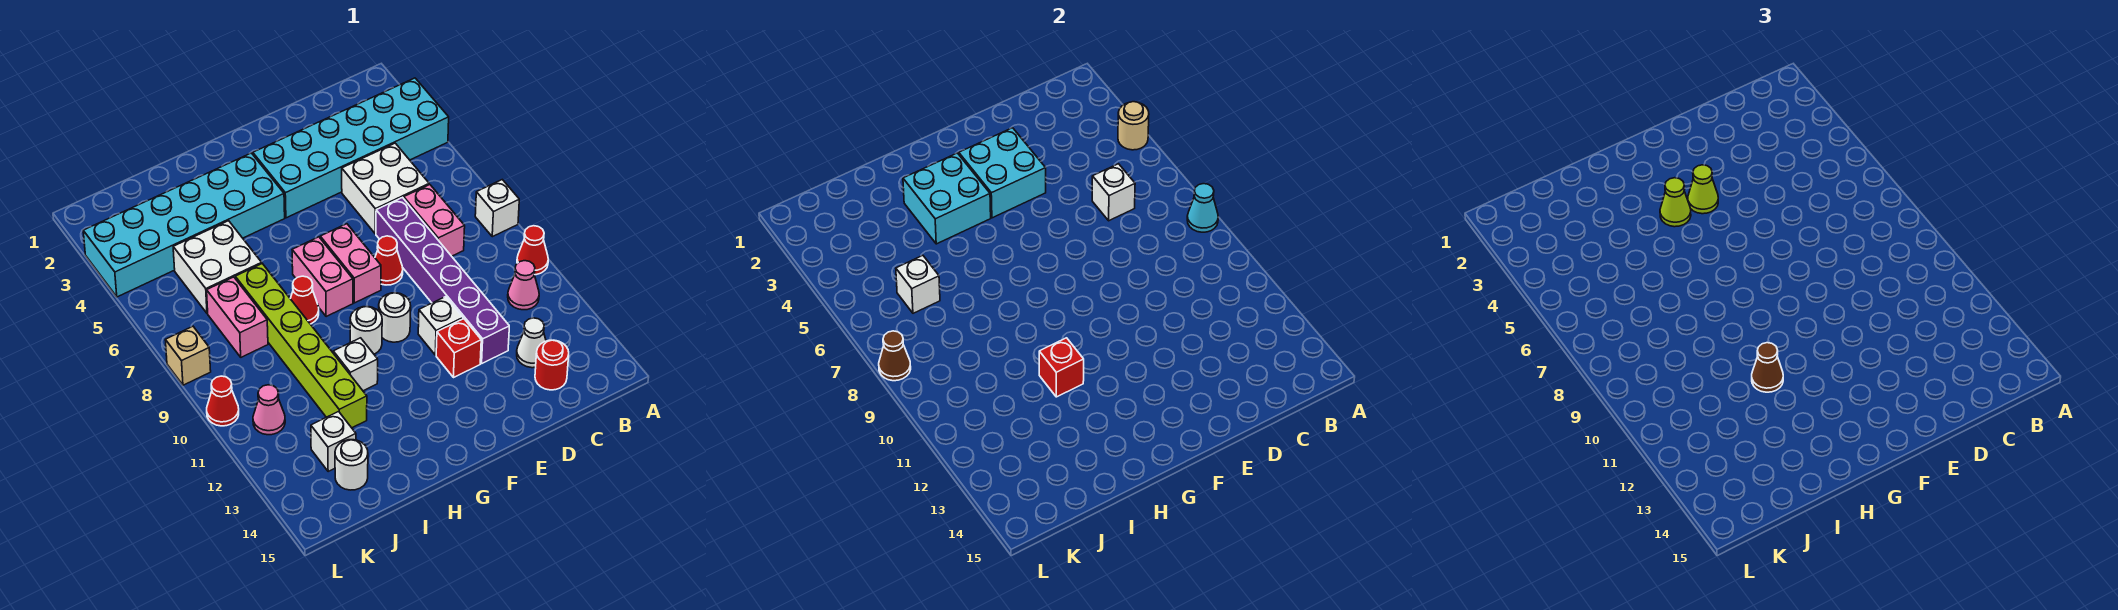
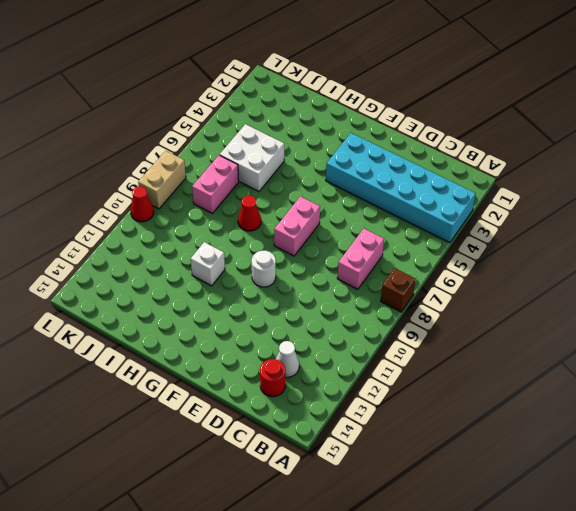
brown 1x1 brick [381,268,416,312] -> white 1x1 brick [475,180,519,237]
tan 1x2 brick [138,151,186,209] -> tan 1x1 brick [165,326,211,385]
none -> red 1x1 cone [517,226,548,275]
none -> pink 1x1 cone [508,261,539,310]
none -> white 2x2 brick [342,143,429,234]
none -> purple 1x6 brick [376,198,509,363]

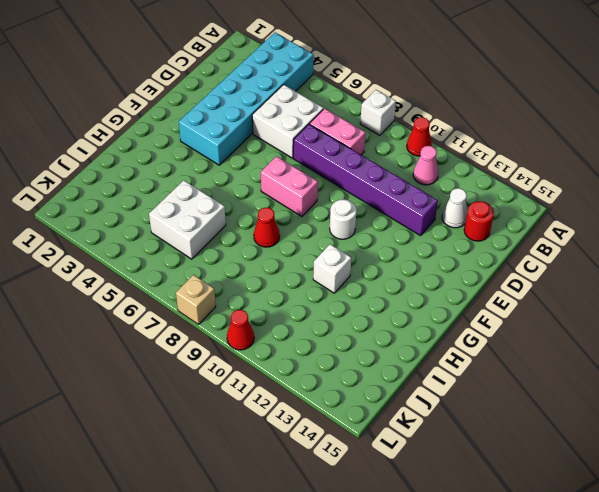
none -> red 1x1 cone [375,236,403,285]
none -> white 1x1 brick [418,297,463,355]
none -> red 1x1 brick [436,319,481,377]
none -> cyan 2x6 brick [83,153,285,297]

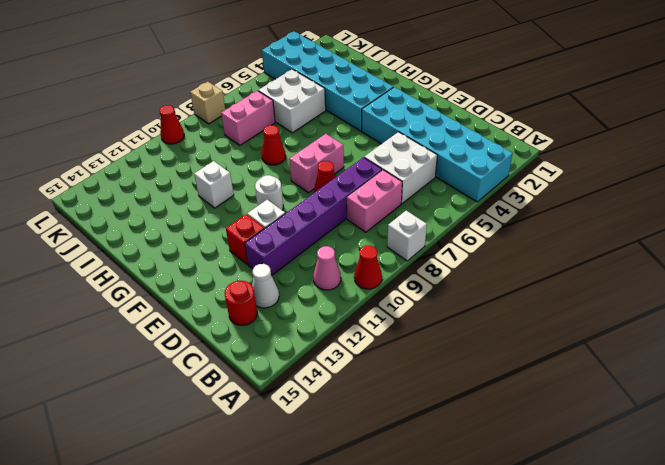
none -> pink 1x2 brick [292,237,353,317]
none -> white 1x1 round brick [350,306,382,354]
none -> lime 1x6 brick [235,264,367,428]
none -> white 1x1 brick [311,412,356,471]

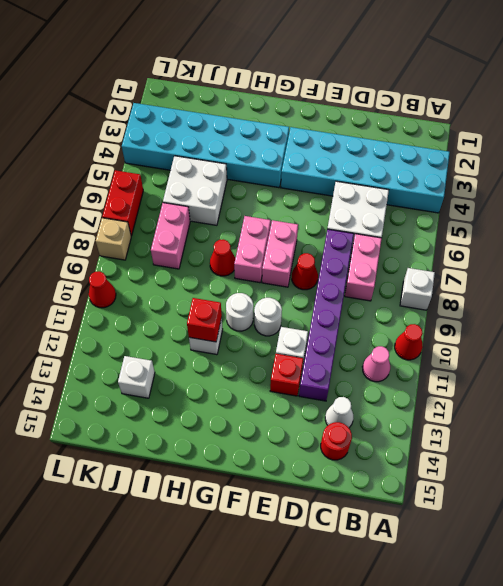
red 1x2 brick [102,170,143,236] -> none
none -> lime 1x6 brick [235,264,367,428]
none -> white 1x1 round brick [335,440,368,490]
none -> pink 1x1 cone [253,385,285,435]
none -> tan 1x1 round brick [1118,102,1149,150]

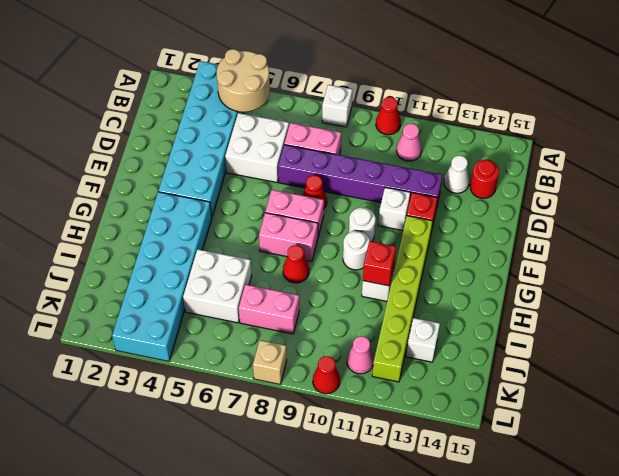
tan 2x2 round brick [217,49,270,112] -> tan 1x1 round brick [1118,102,1149,150]
lime 1x6 brick [372,216,432,382] -> lime 1x6 brick turned to [235,264,367,428]
none -> white 1x1 round brick [335,440,368,490]
none -> cyan 1x1 cone [1187,184,1218,232]
none -> white 1x1 brick [1092,164,1135,221]
none -> cyan 2x2 brick [959,128,1046,218]

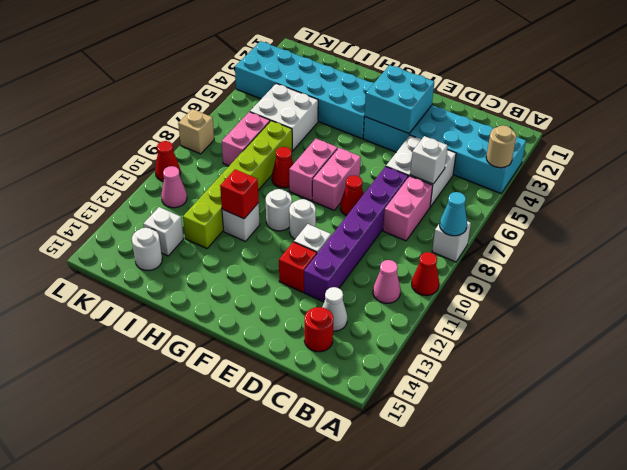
none -> cyan 2x2 brick [903,153,991,244]
none -> white 1x1 brick [896,255,940,313]
none -> brown 1x1 cone [879,331,911,381]
none -> lime 1x1 cone [1688,165,1718,214]

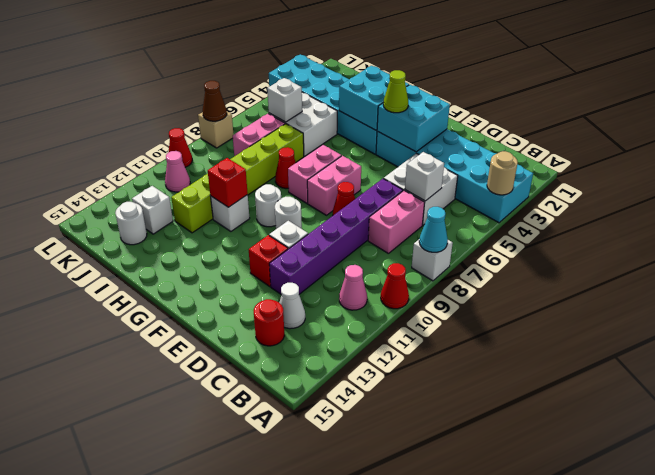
none -> lime 1x1 cone [1660,178,1691,227]
none -> brown 1x1 cone [1752,343,1783,392]

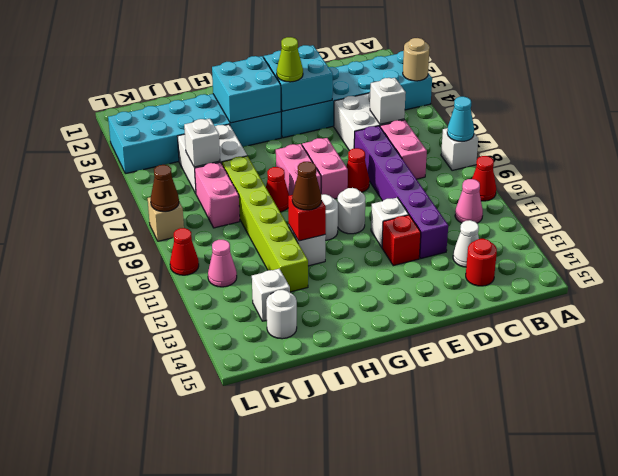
none -> lime 1x1 cone [1660,178,1691,227]

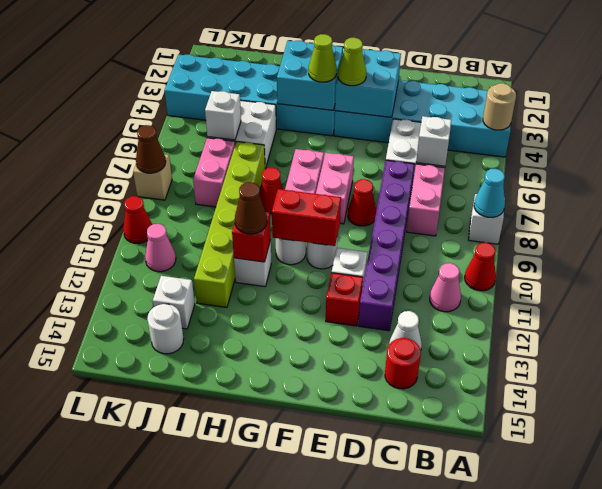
red 1x2 brick [272,189,341,246] -> none

